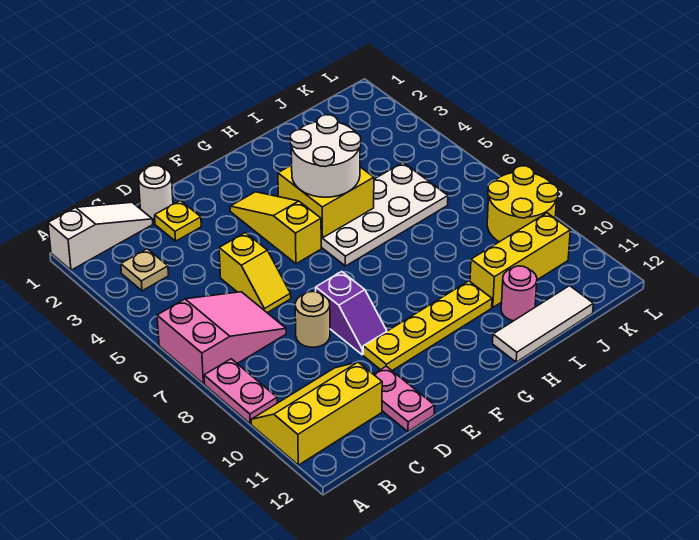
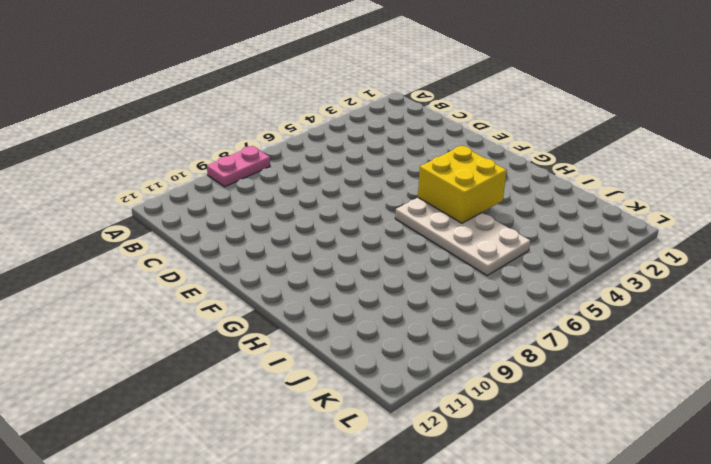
none -> white 1x3 slope [48,202,153,270]
none -> pink 2x3 slope [157,292,286,384]
none -> yellow 2x3 slope [251,362,382,465]

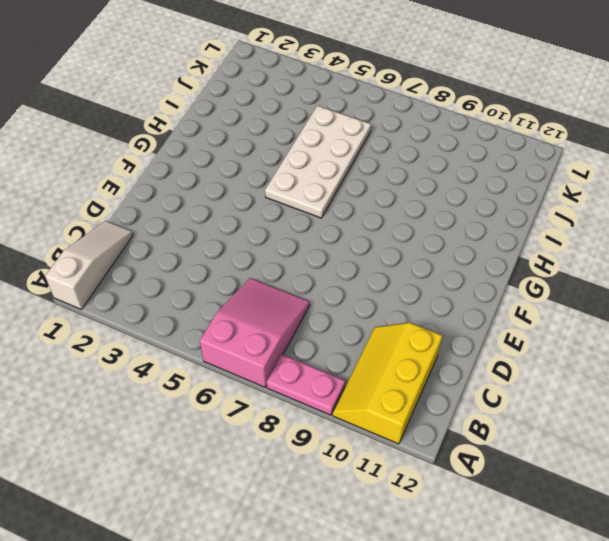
none -> tan 1x1 plate [121,249,169,291]
none -> white 1x1 round brick [138,165,173,219]
none -> yellow 1x1 plate [155,200,201,241]

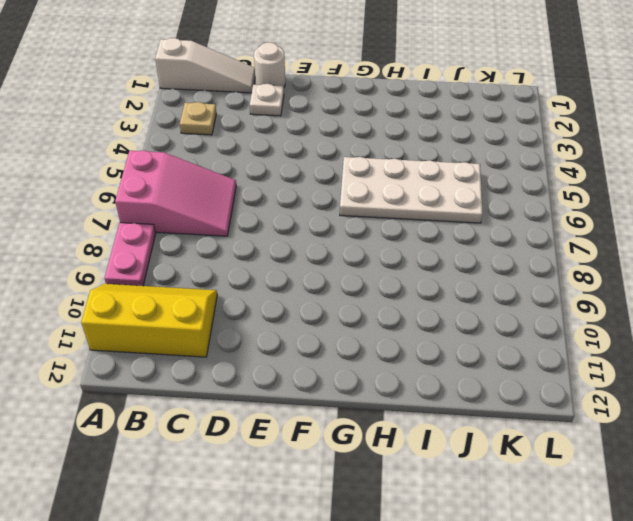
white 1x1 plate [250,84,284,116] -> yellow 1x1 plate [155,200,201,241]
none -> yellow 1x2 slope [219,233,291,313]
none -> tan 1x1 round brick [295,292,330,347]
none -> pink 1x2 plate [374,366,435,432]

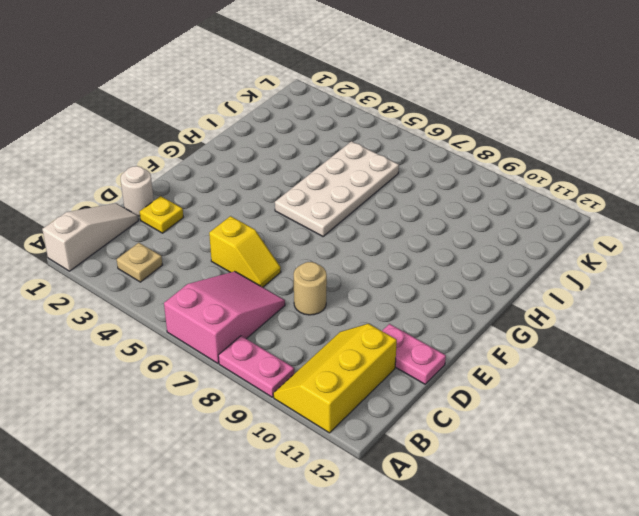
none -> purple 1x2 slope [316,272,387,355]
none -> yellow 1x4 plate [363,281,492,371]
none -> yellow 1x3 slope [230,192,322,264]

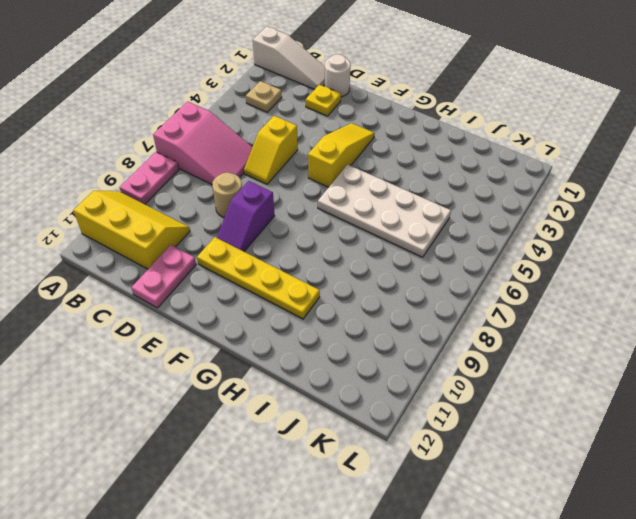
none -> white 1x3 tile [493,286,593,362]
none -> yellow 1x3 brick [470,213,570,307]
none -> pink 1x1 round brick [501,266,537,321]

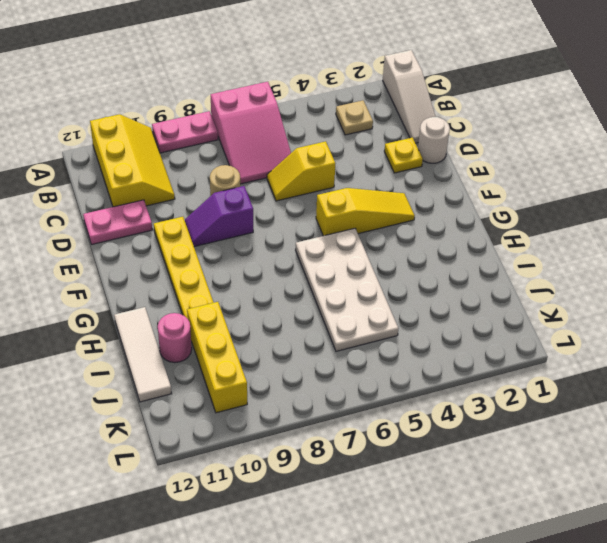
none -> yellow 2x2 round brick [487,166,558,242]
none -> yellow 2x2 brick [278,165,374,238]
none -> white 2x2 round brick [290,115,361,197]

